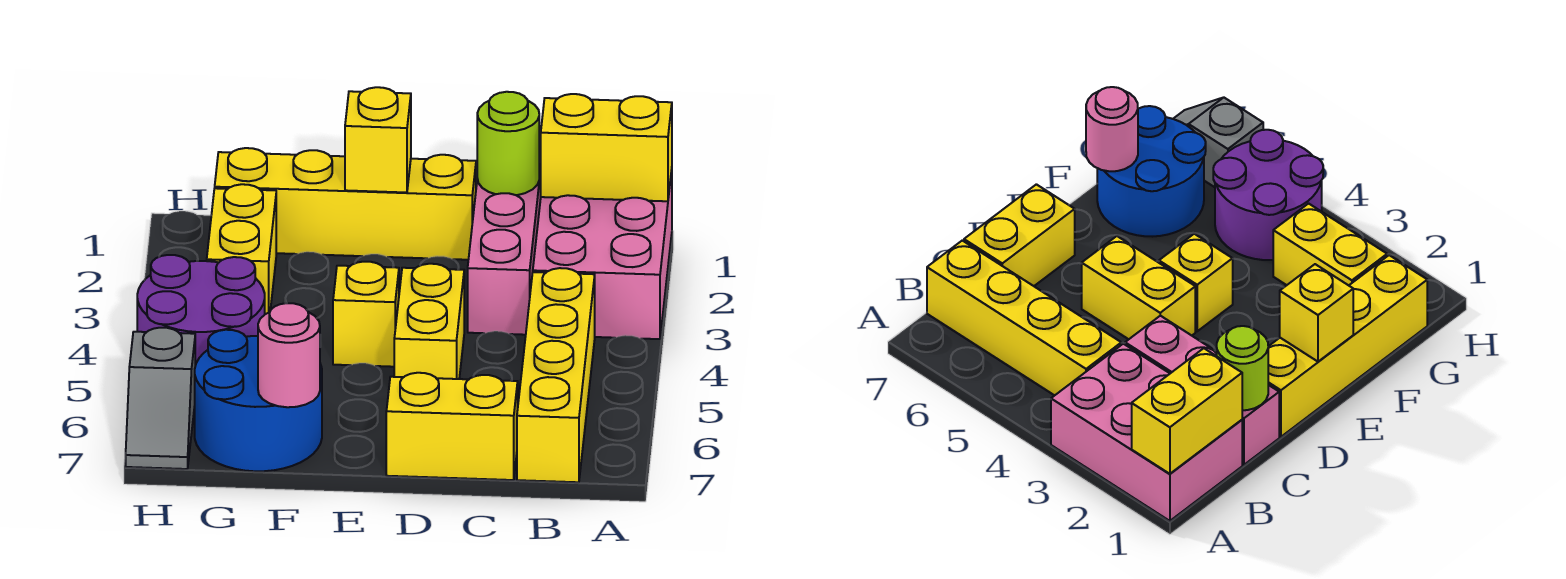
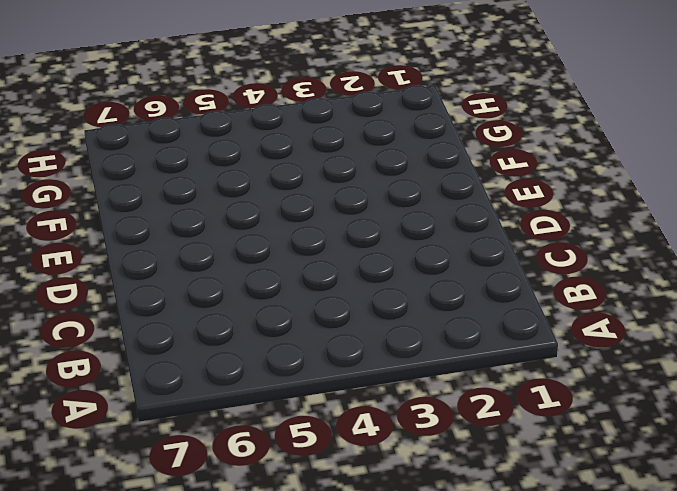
none -> pink 2x3 brick [533,170,672,339]
none -> yellow 1x4 brick [517,268,595,482]
none -> pink 1x3 brick [468,163,541,335]

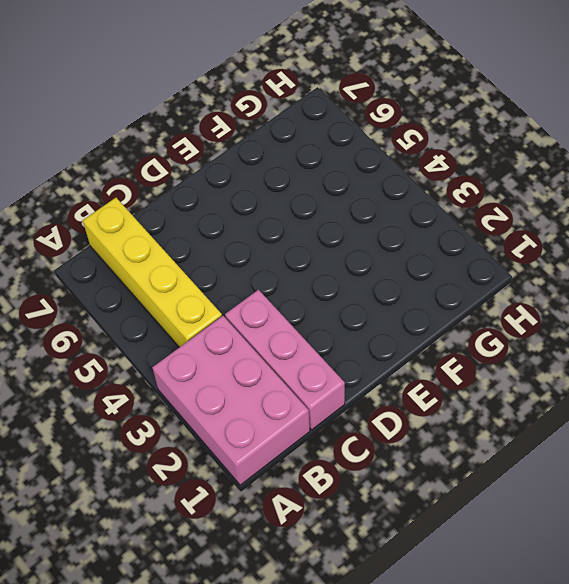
none -> yellow 1x2 brick [386,373,518,480]
none -> yellow 1x4 brick [215,148,476,260]
none -> yellow 1x2 brick [394,264,464,379]

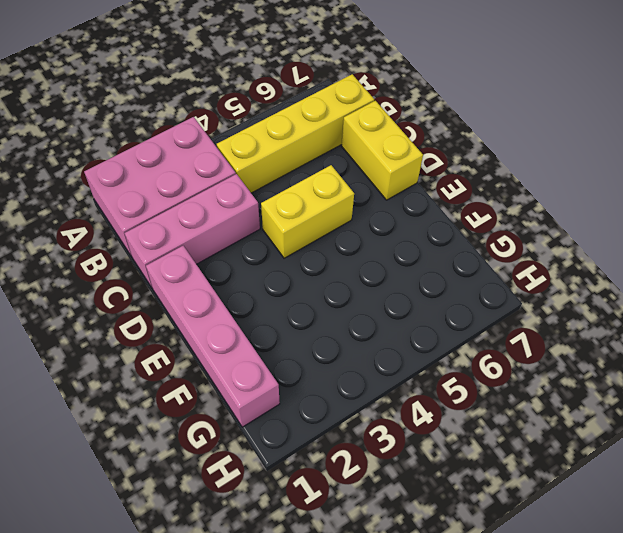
pink 1x4 brick [146,246,280,427] -> yellow 1x4 brick [215,148,476,260]
none -> yellow 1x1 brick [333,262,399,367]
none -> blue 2x2 round brick [195,330,322,471]
none -> yellow 1x2 brick [207,184,276,314]

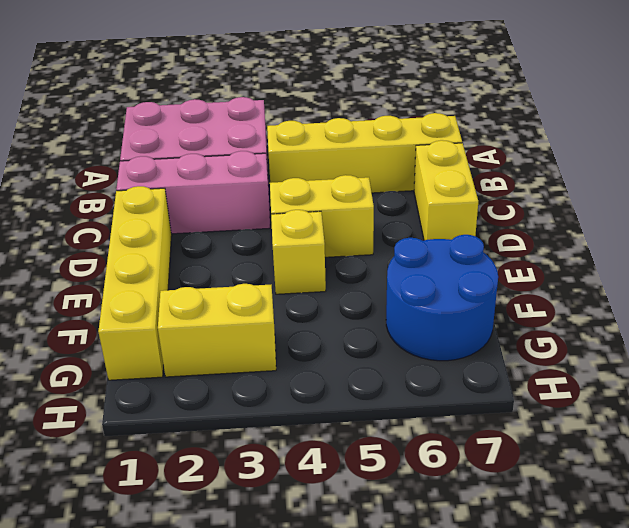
none -> purple 2x2 round brick [137,255,265,366]
none -> grey 1x2 slope [126,328,195,469]
none -> yellow 1x2 brick [541,94,672,201]

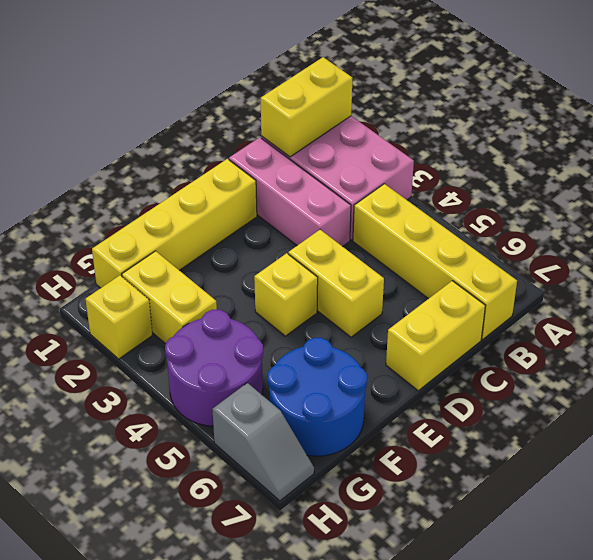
yellow 1x1 brick [85,275,153,359] -> yellow 1x1 brick moved to [345,87,411,193]
none -> lime 1x1 round brick [477,92,539,195]
none -> pink 1x1 round brick [258,303,320,407]

